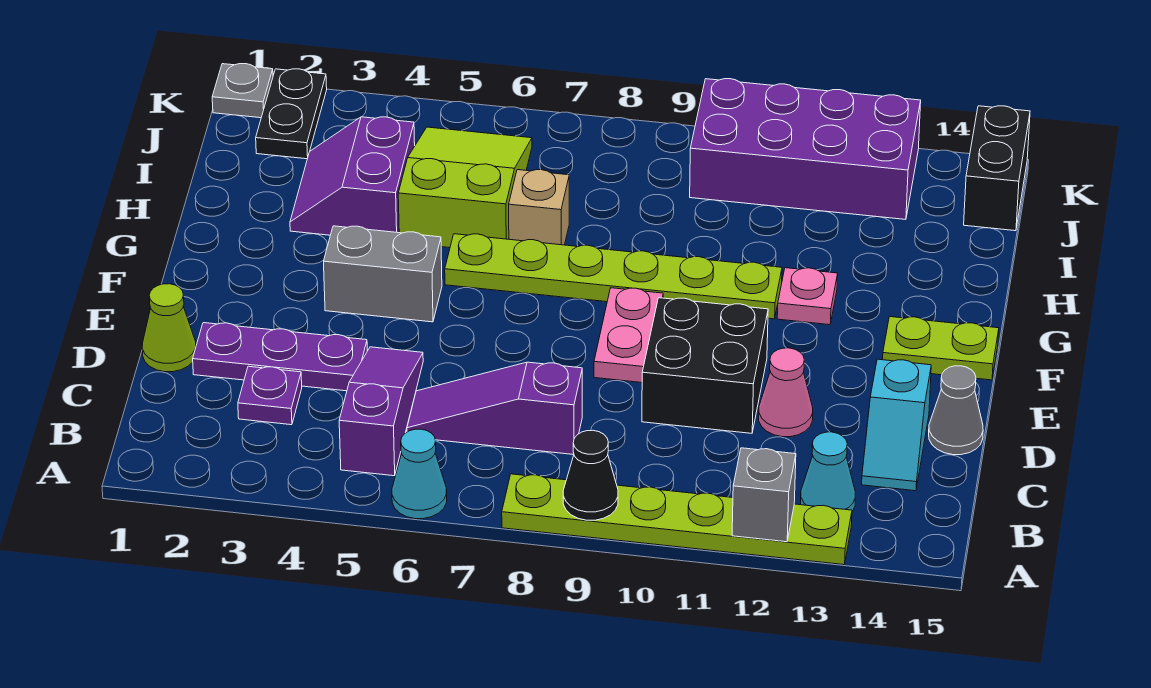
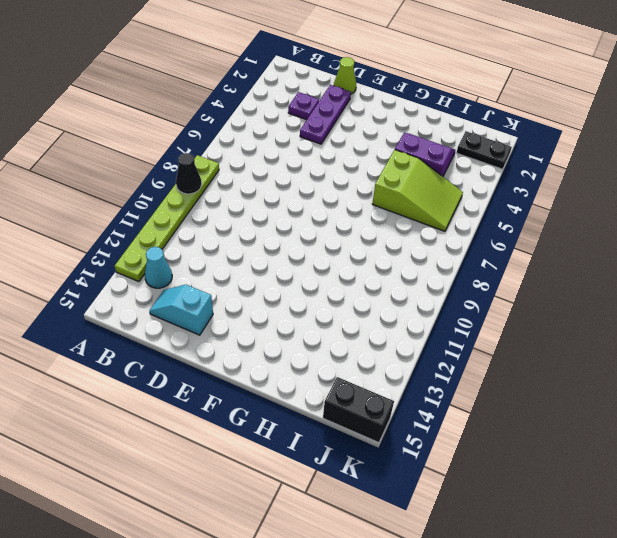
none -> cyan 1x1 cone [392,429,447,519]
none -> purple 1x3 slope [339,347,423,476]
none -> purple 1x3 slope [407,362,582,455]

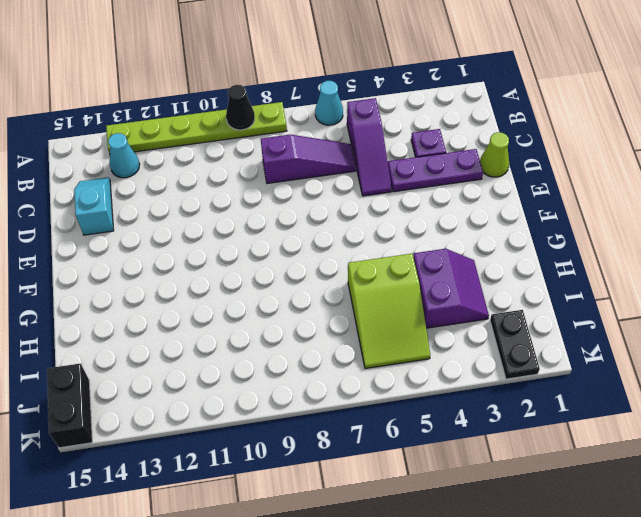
none -> black 2x2 brick [642,298,768,433]
none -> pink 1x1 cone [759,348,813,437]
none -> grey 1x1 cone [929,366,983,455]

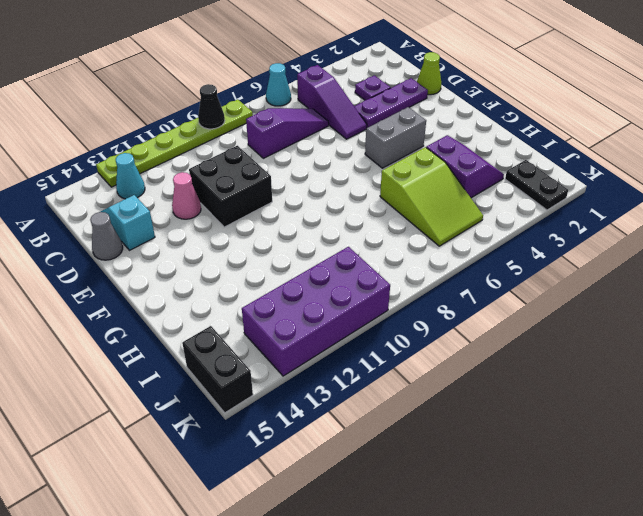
none -> pink 1x2 plate [594,288,663,383]
none -> lime 1x2 plate [883,317,999,380]
none -> lime 1x6 plate [445,234,782,319]

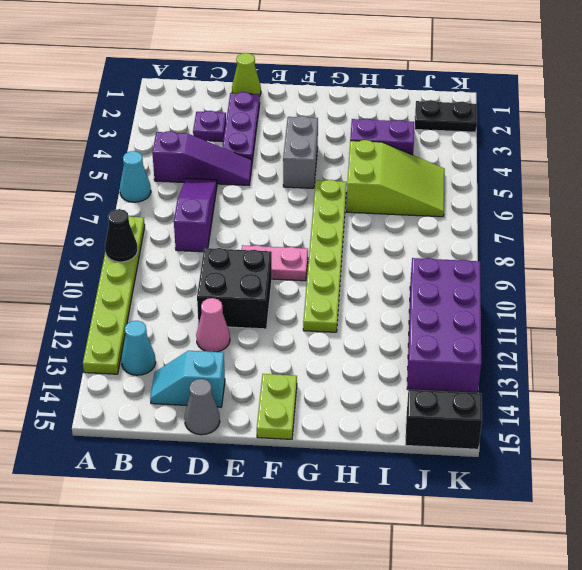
none -> pink 1x1 plate [777,268,838,325]
none -> tan 1x1 brick [509,170,569,245]
none -> grey 1x1 plate [212,64,273,118]

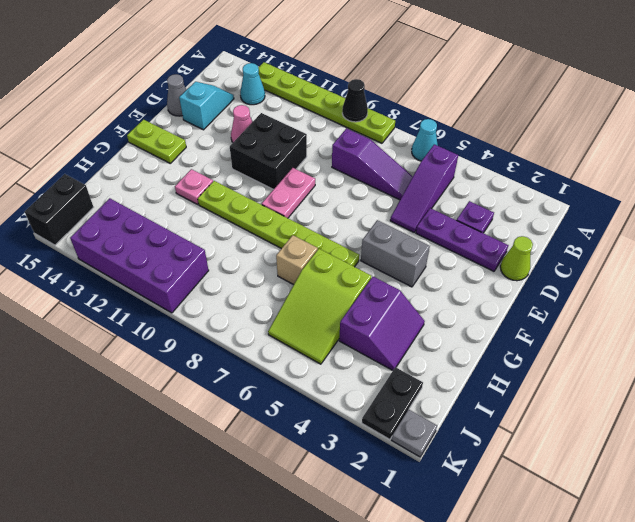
none -> grey 1x1 brick [732,448,796,542]

